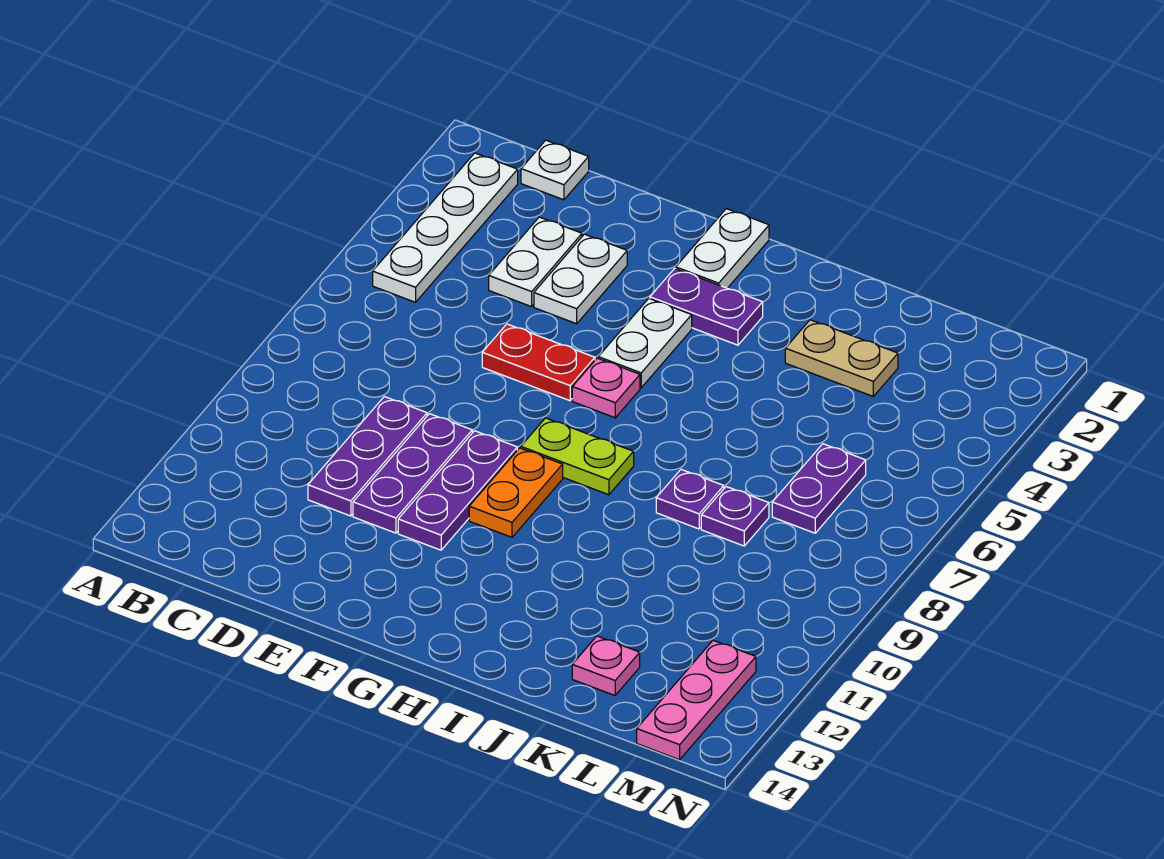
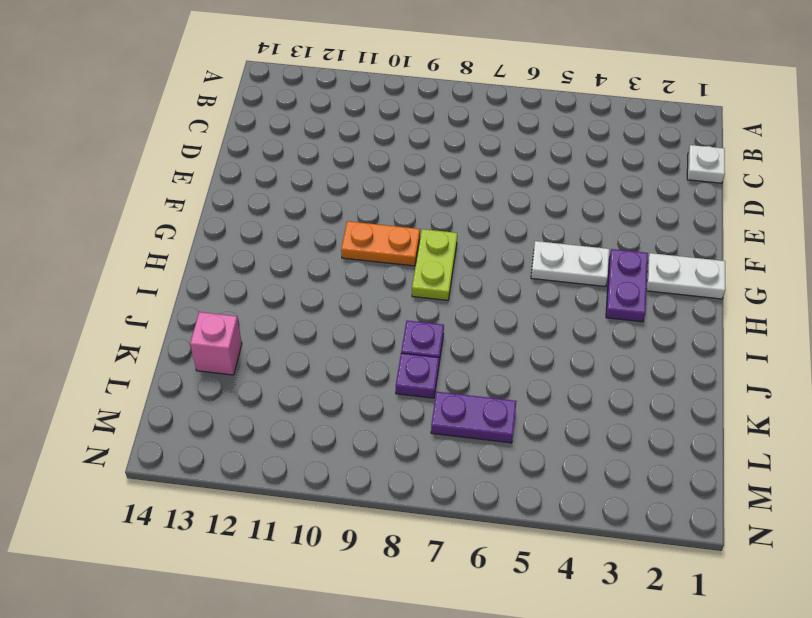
pink 1x1 brick [190,312,242,375] -> pink 1x1 plate [572,636,640,695]
none -> white 1x4 plate [373,153,518,302]
none -> white 1x2 plate [489,217,582,307]
none -> purple 1x3 plate [308,397,427,516]

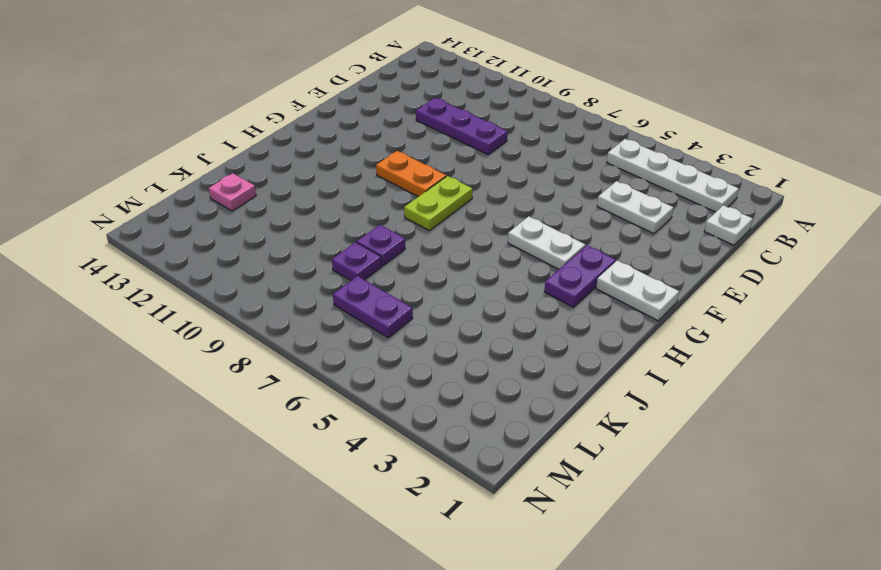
none -> white 1x2 plate [534,234,627,324]
none -> red 1x2 plate [482,324,595,401]
none -> purple 1x3 plate [353,414,472,533]

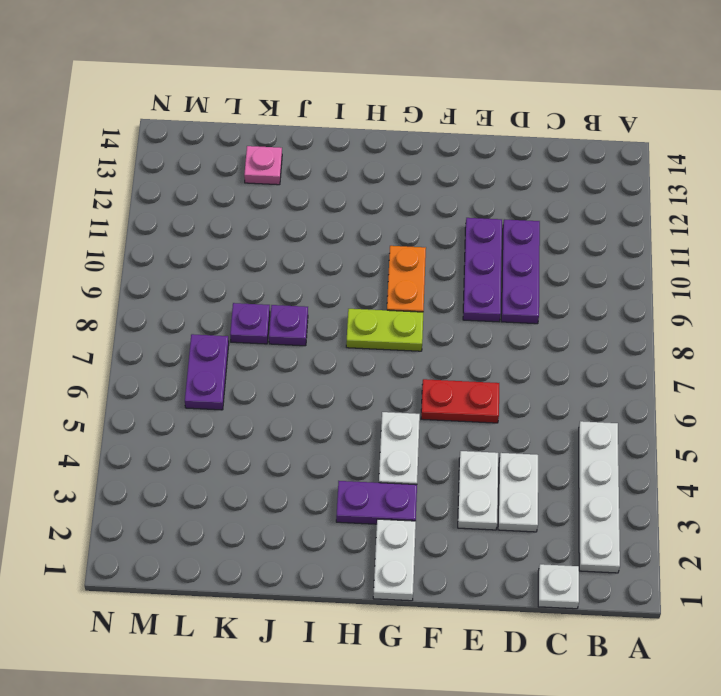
none -> purple 1x3 plate [398,431,517,550]
none -> pink 1x1 plate [572,358,640,418]
none -> tan 1x2 plate [785,320,898,396]

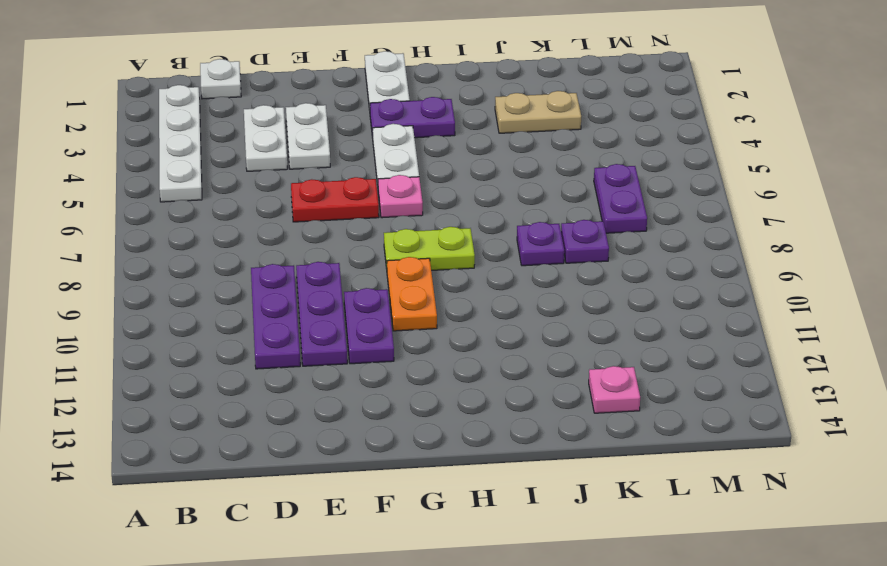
purple 1x2 plate [344,288,394,364] -> purple 1x3 plate [398,431,517,550]
none -> pink 1x3 plate [637,640,756,760]

